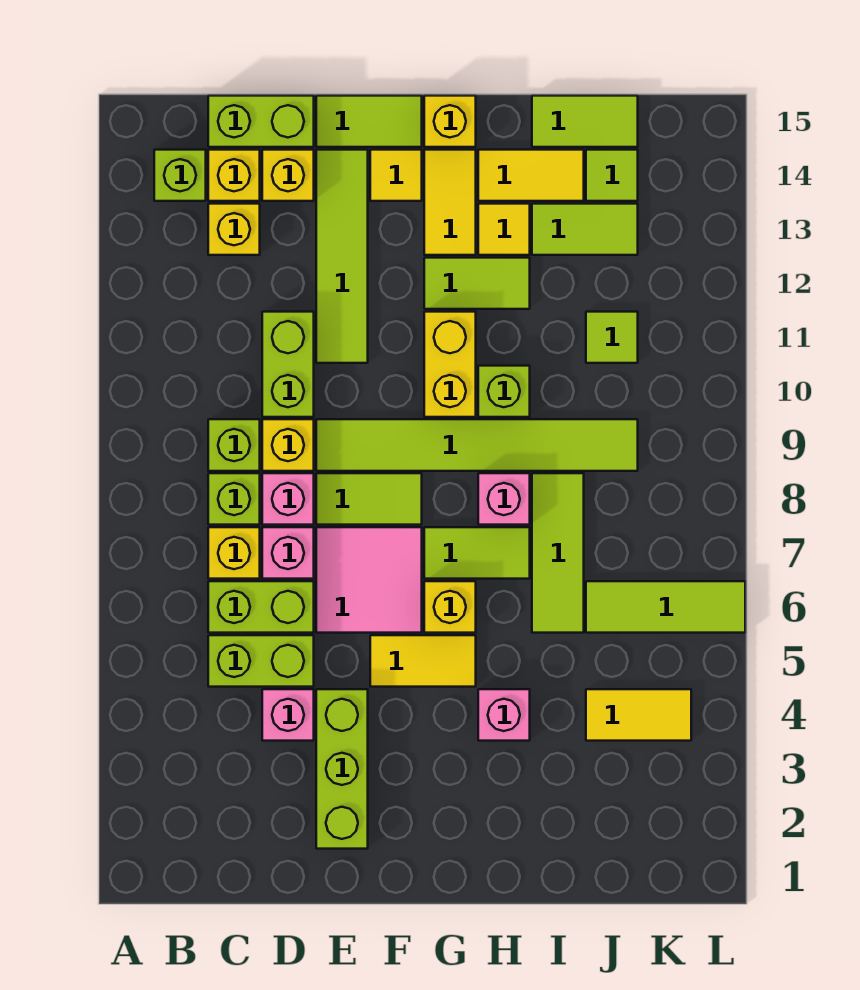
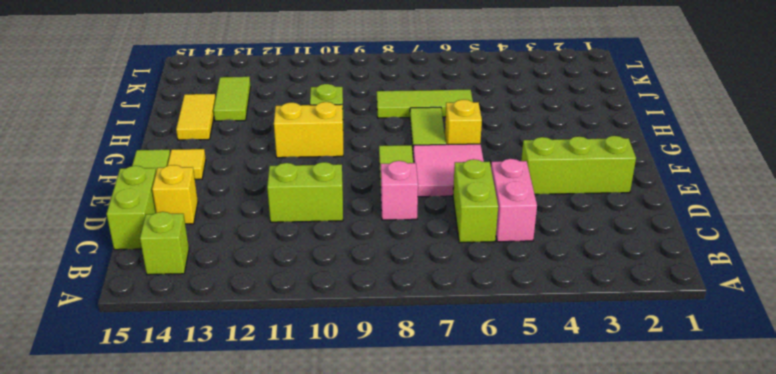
pink 1x2 brick [491,159,537,242] -> lime 1x2 brick [208,635,314,687]
none -> yellow 1x1 brick [208,527,260,579]
none -> lime 1x1 brick [208,473,260,525]
none -> lime 1x1 brick [208,419,260,471]
none -> yellow 1x1 brick [208,204,260,255]

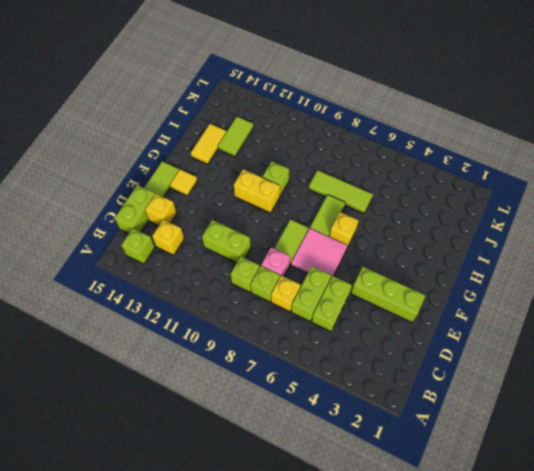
none -> yellow 1x1 brick [208,150,260,201]
none -> pink 1x1 brick [262,689,314,741]
none -> pink 1x1 brick [262,527,314,579]
none -> yellow 1x1 brick [262,419,314,471]

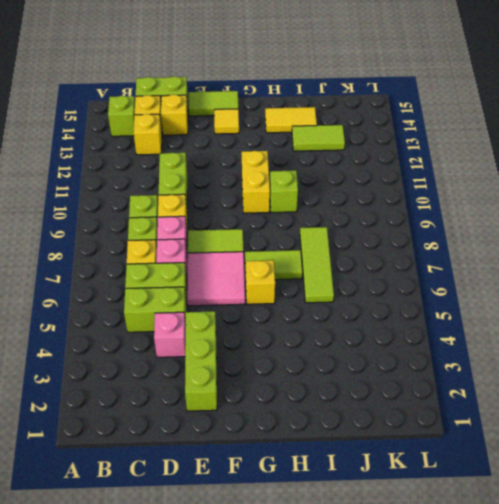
none -> lime 1x6 tile [316,419,638,471]
none -> lime 1x4 tile [316,150,368,363]
none -> yellow 1x2 tile [370,635,476,687]
none -> lime 1x2 tile [424,258,530,309]

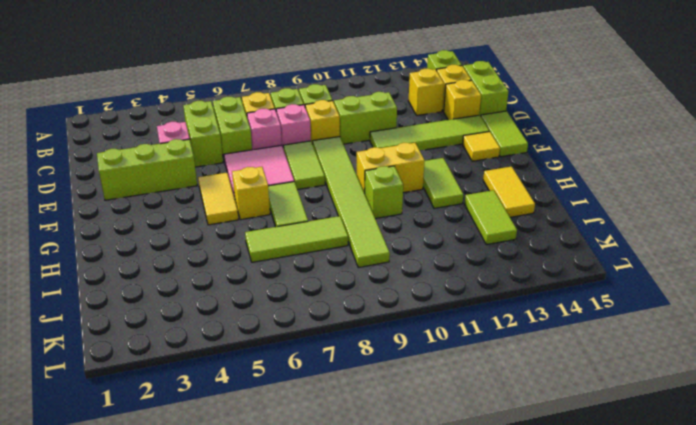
none -> yellow 1x2 tile [424,150,476,255]
none -> yellow 1x1 brick [424,96,476,147]
none -> pink 1x1 brick [478,689,530,741]
none -> pink 1x1 brick [478,473,530,525]

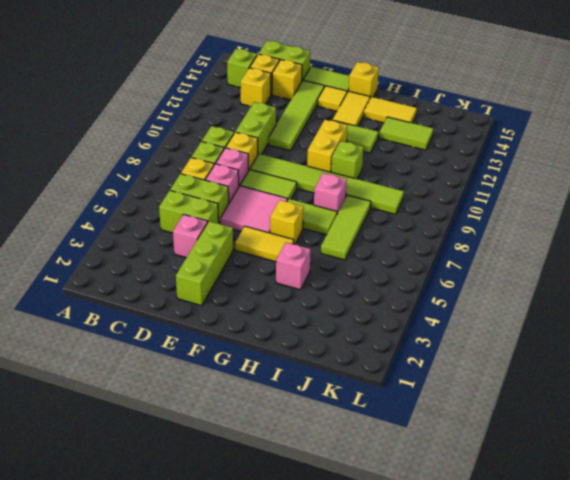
none -> yellow 1x1 tile [478,204,530,255]
none -> lime 1x2 tile [532,96,638,147]
none -> yellow 1x2 tile [586,689,691,741]
none -> lime 1x3 tile [586,581,745,633]

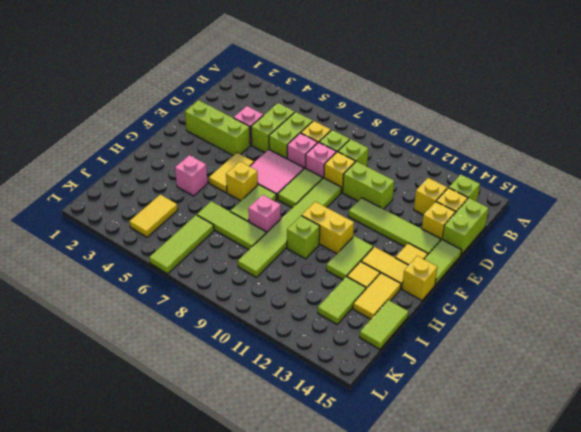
none -> lime 1x1 tile [586,312,638,363]
none -> lime 1x1 tile [586,150,638,201]

